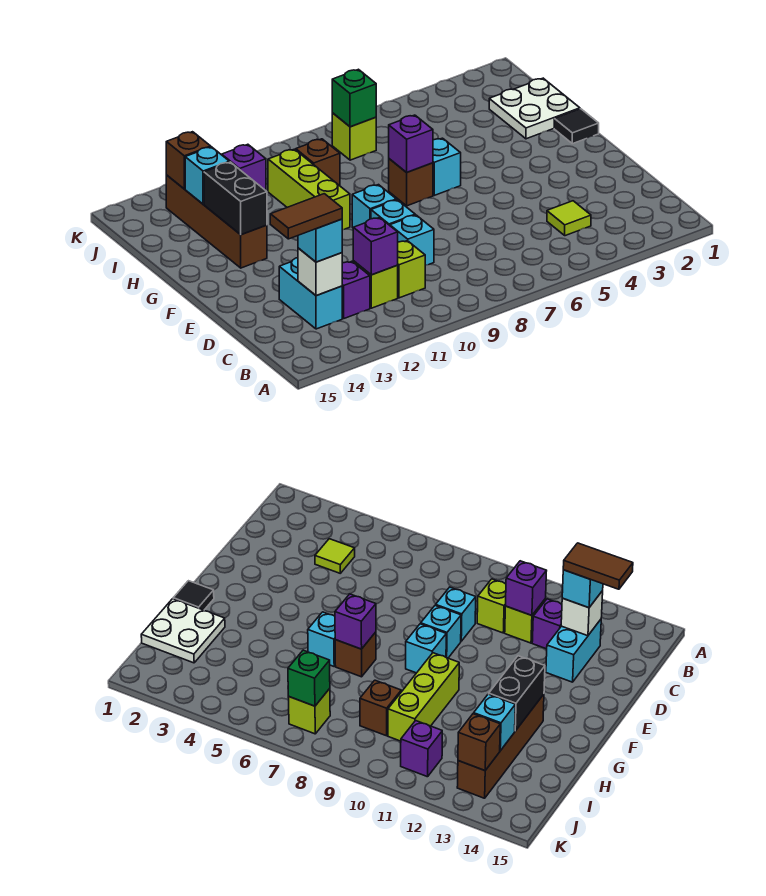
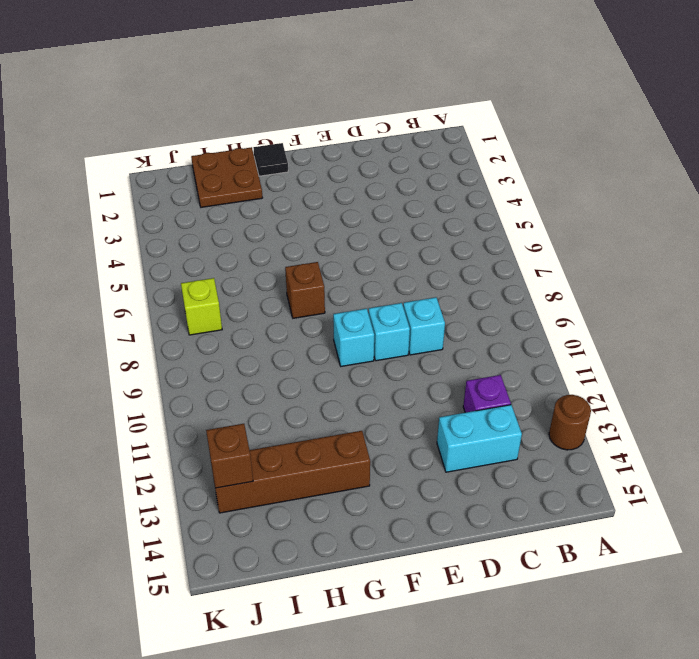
brown 1x1 round brick [549,395,591,450] -> none
brown 2x2 plate [191,147,262,207] -> white 2x2 plate [489,78,580,139]
none -> lime 1x1 tile [547,201,591,236]
none -> lime 1x1 brick [397,241,425,298]
none -> lime 1x1 brick [353,261,398,308]

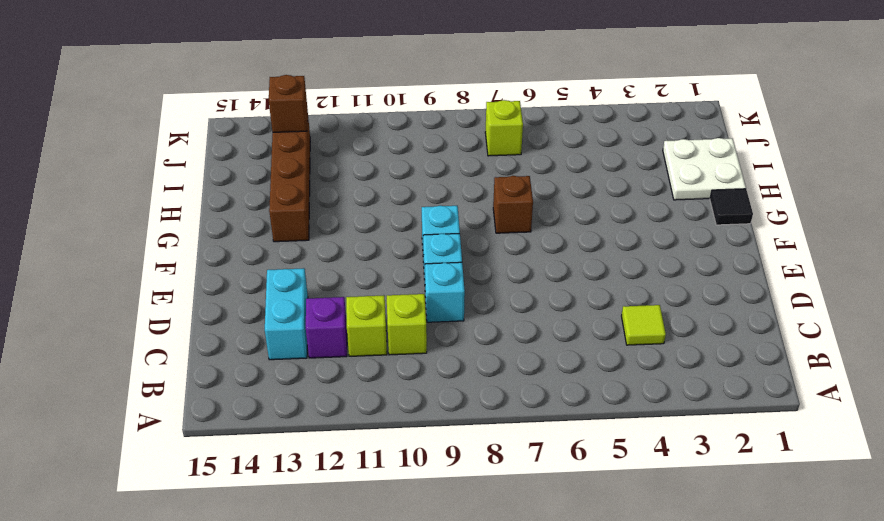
none -> cyan 1x1 brick [433,138,461,195]
none -> lime 1x3 brick [268,149,350,230]
none -> brown 1x1 brick [296,139,340,186]

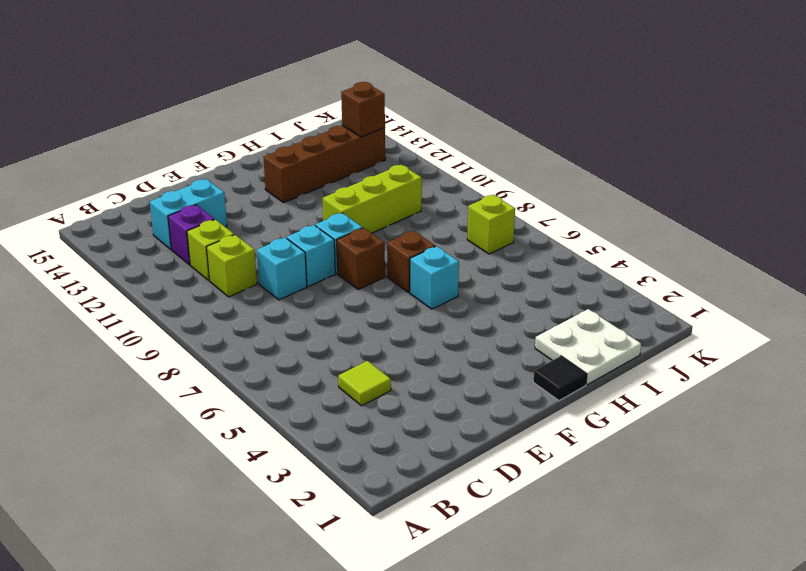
brown 1x1 brick [337,228,385,290] -> brown 1x1 brick moved to [296,139,340,186]
none -> purple 1x1 brick [222,144,266,190]
none -> purple 1x1 brick [353,218,398,275]
none -> white 1x1 brick [298,248,342,296]

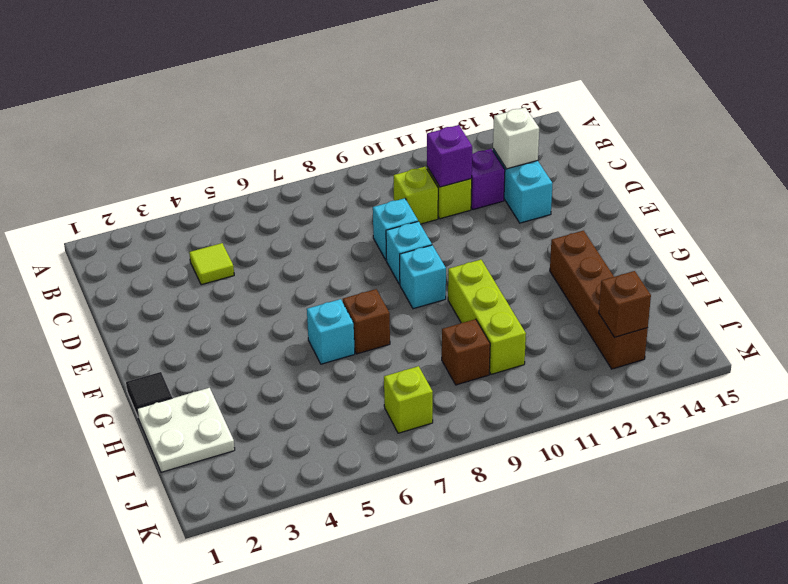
none -> purple 1x1 brick [222,144,266,190]
none -> purple 1x1 brick [389,115,433,172]
none -> black 1x2 brick [204,162,267,235]

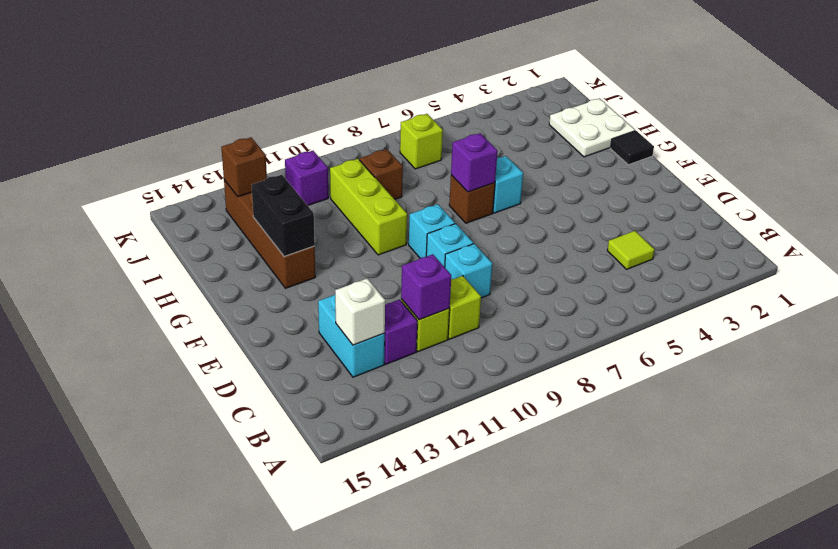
none -> cyan 1x1 brick [185,147,229,204]
none -> green 1x1 brick [332,69,376,127]
none -> cyan 1x1 brick [298,219,342,262]

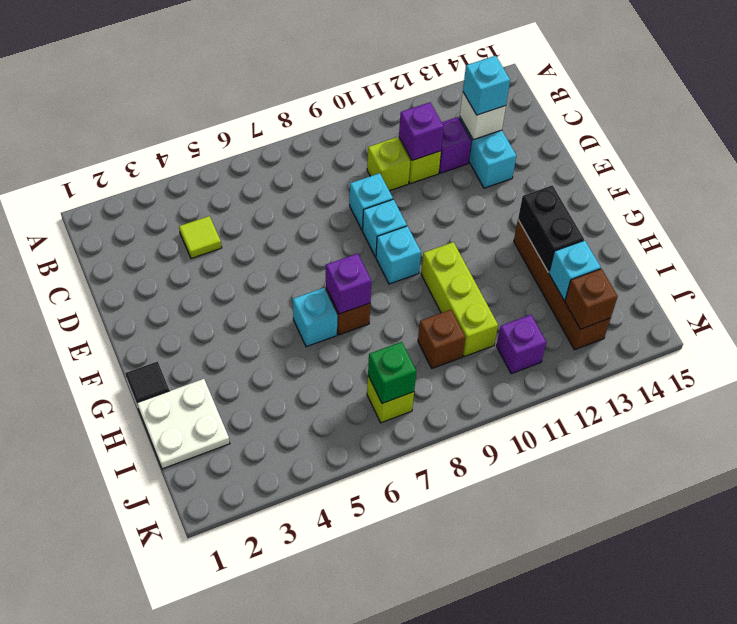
none -> brown 1x2 tile [270,194,342,239]

